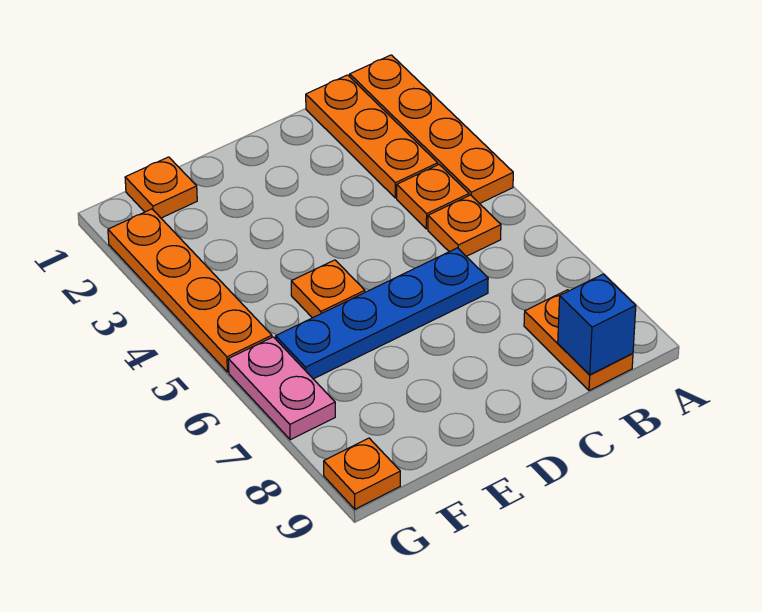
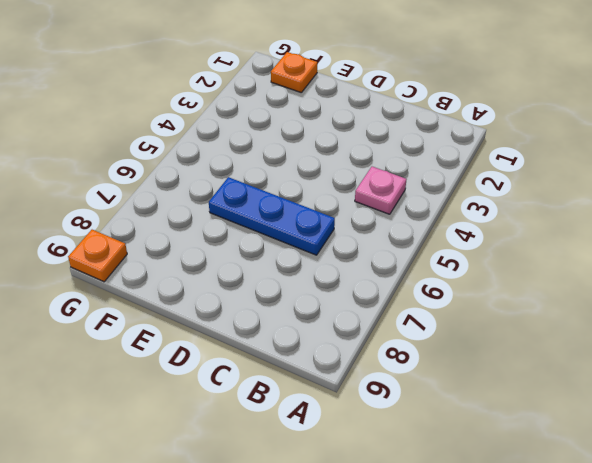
pink 1x1 plate [355,167,406,214] -> orange 1x1 plate [397,165,469,229]
blue 1x3 plate [209,177,335,255] -> blue 1x4 plate [276,248,488,379]
none -> orange 1x4 plate [350,55,513,204]
none -> orange 1x3 plate [306,75,438,198]
none -> orange 1x1 plate [428,195,501,256]

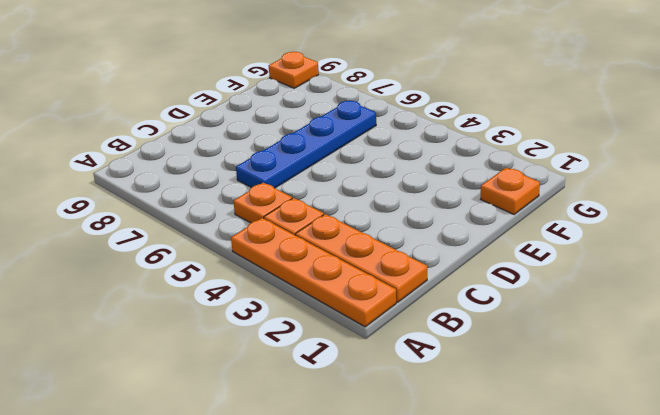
none -> orange 1x2 plate [524,290,633,391]
none -> orange 1x1 plate [291,260,365,318]
none -> orange 1x4 plate [108,209,272,372]

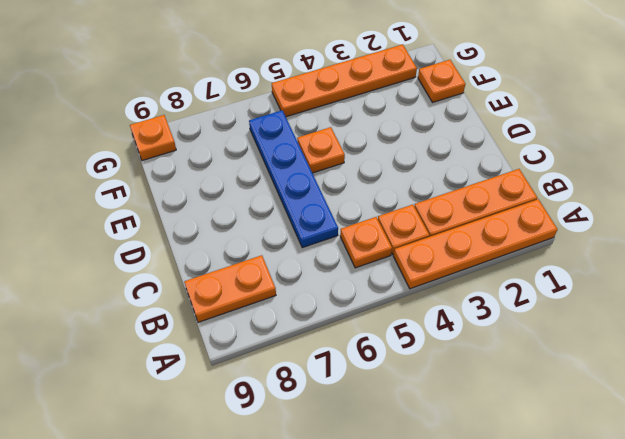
none -> pink 1x2 plate [228,337,335,440]
none -> blue 1x1 brick [558,274,636,375]

